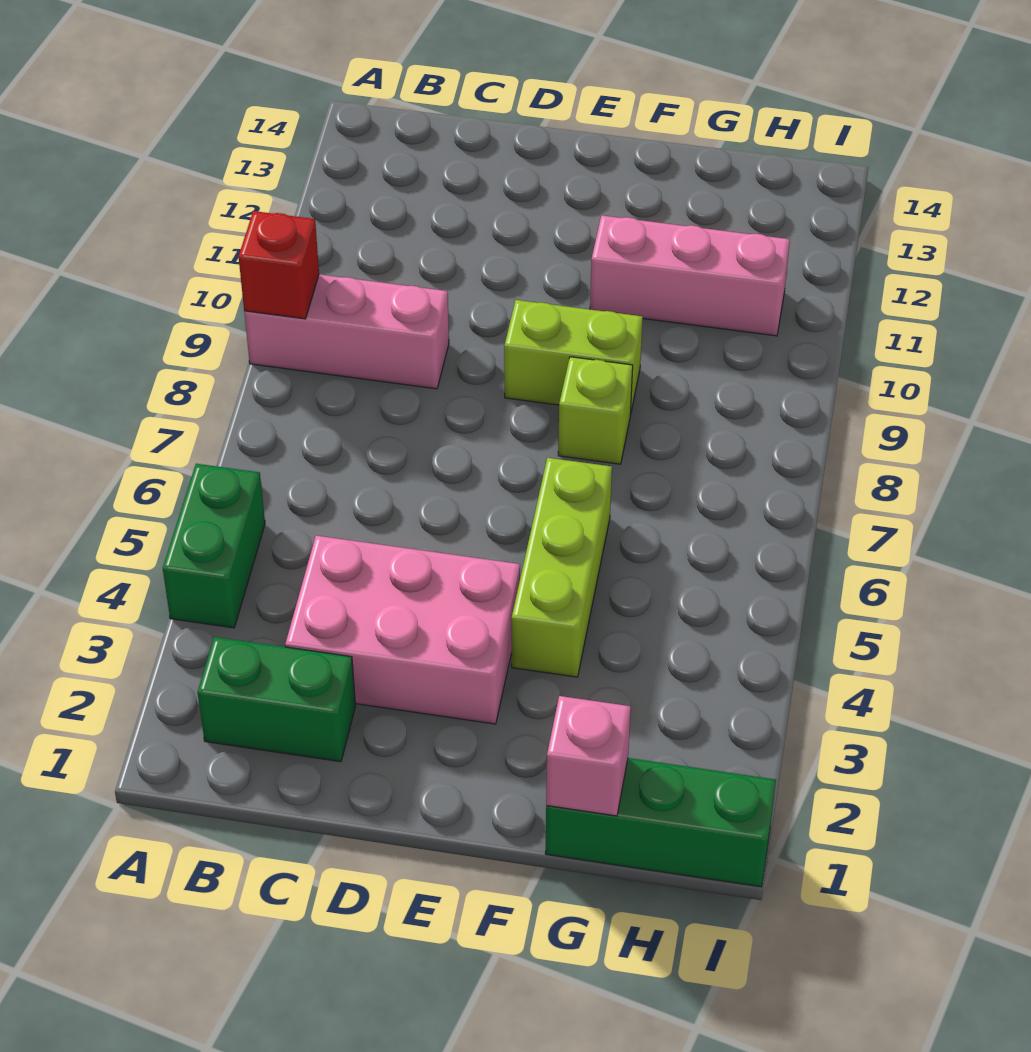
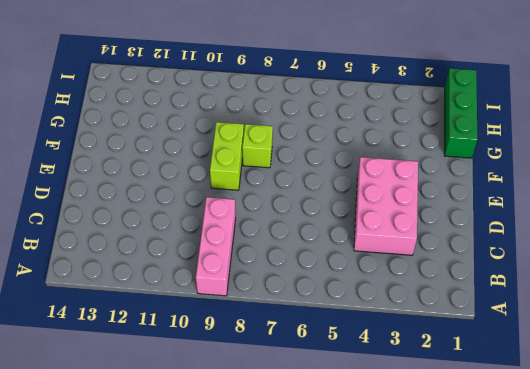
none -> green 1x2 brick [163,464,265,628]
none -> green 1x2 brick [198,637,355,762]

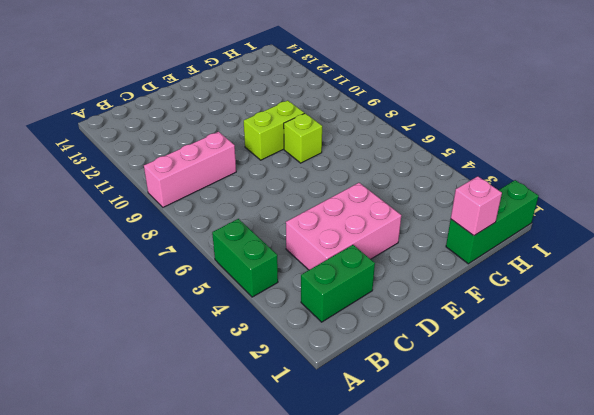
none -> lime 1x3 brick [512,458,612,677]
none -> pink 1x3 brick [590,215,790,336]

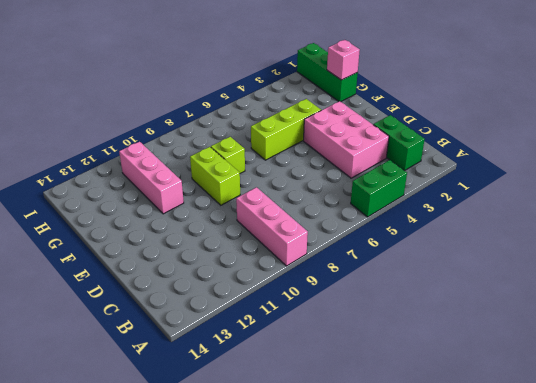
none -> red 1x1 brick [239,211,319,319]

